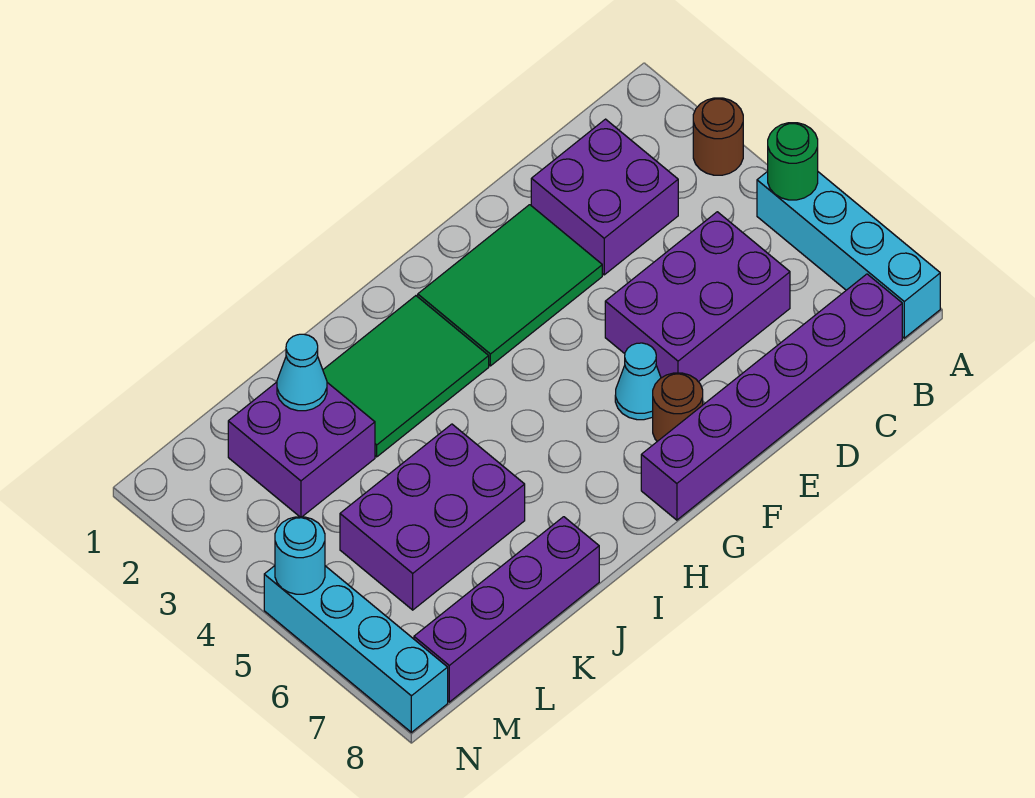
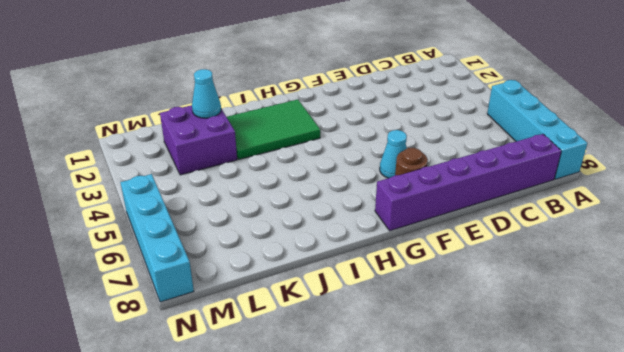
none -> brown 1x1 round brick [693,98,743,175]
none -> purple 2x2 brick [531,119,678,275]
none -> purple 2x3 brick [605,212,790,382]

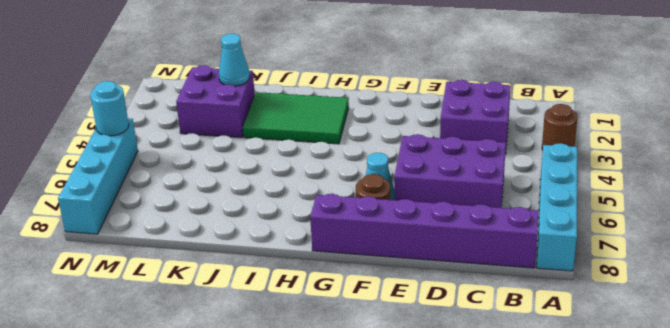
none -> green 2x3 tile [418,205,602,366]
none -> purple 2x3 brick [340,424,525,610]
none -> purple 1x4 brick [414,517,599,702]

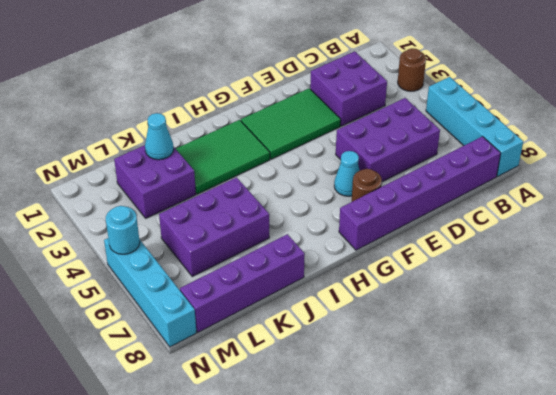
none -> green 1x1 round brick [768,123,818,200]

